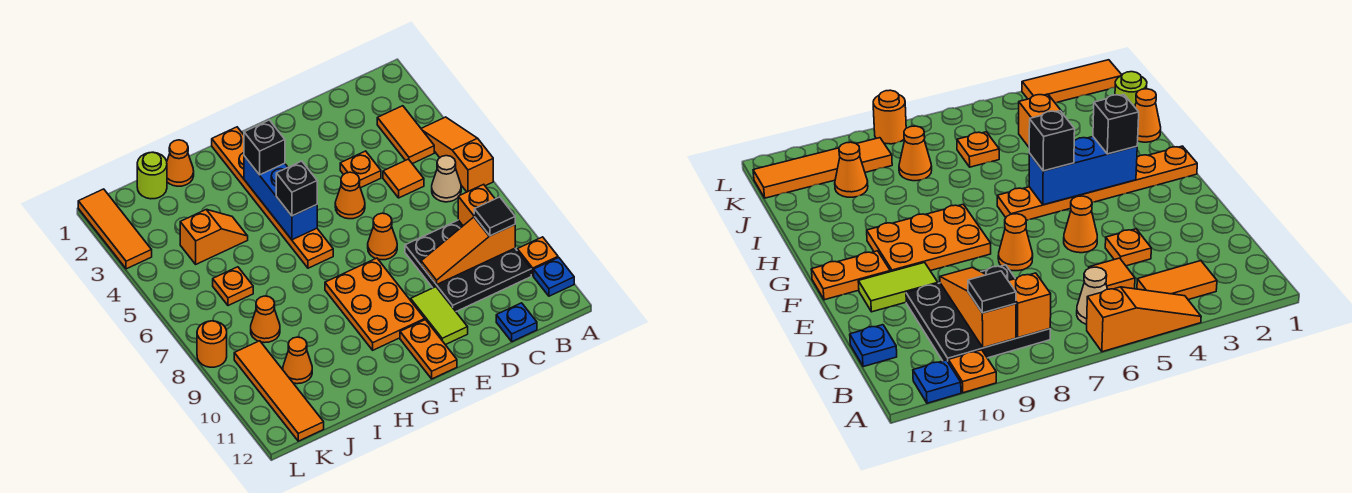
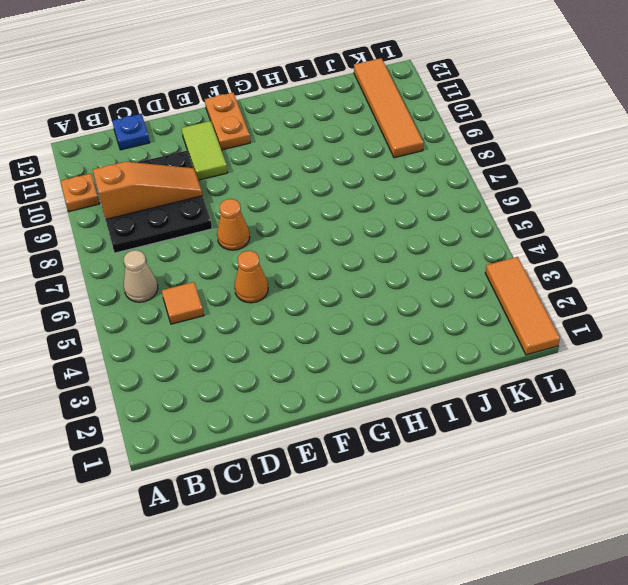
none -> orange 1x3 slope [421,117,493,192]
none -> blue 1x1 plate [534,258,574,296]
none -> orange 1x2 tile [377,106,434,164]
none -> orange 1x1 plate [340,151,381,188]

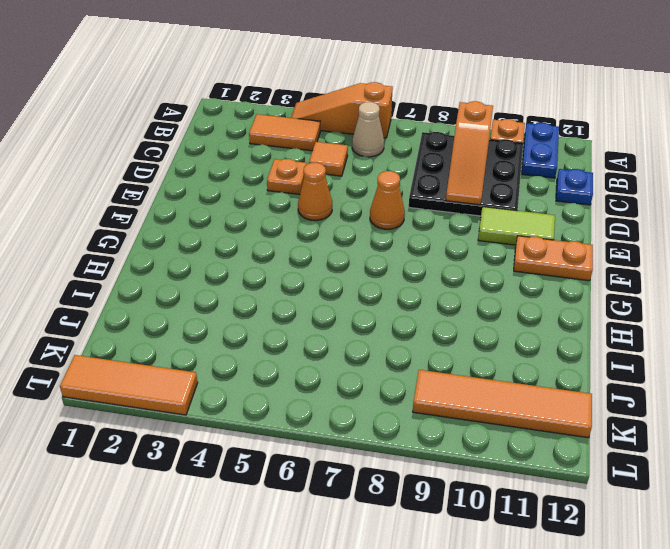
blue 1x2 plate [522,123,559,178] -> blue 1x1 plate [534,258,574,296]
none -> orange 2x3 plate [325,258,425,350]
none -> orange 1x6 plate [212,127,333,268]
none -> orange 1x1 cone [167,140,194,186]
none -> orange 1x2 slope [180,210,248,264]

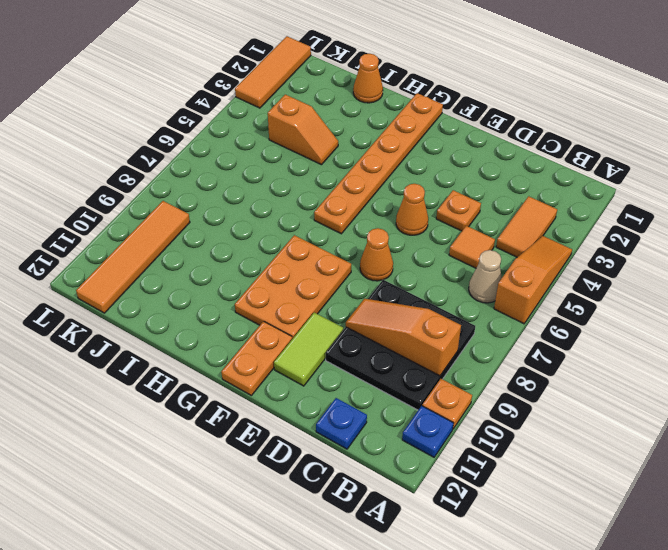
none -> lime 1x1 round brick [137,152,167,199]
none -> orange 1x1 plate [213,267,253,306]
none -> orange 1x1 cone [251,296,280,343]
none -> orange 1x1 cone [283,337,312,384]

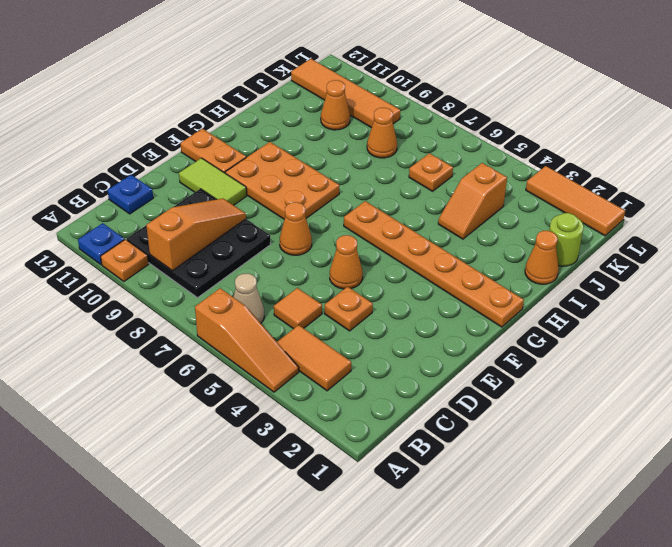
none -> orange 1x1 round brick [197,321,227,367]
none -> orange 1x1 brick [458,184,495,226]
none -> blue 1x3 brick [244,156,317,240]
none -> black 1x1 tile [474,197,515,236]

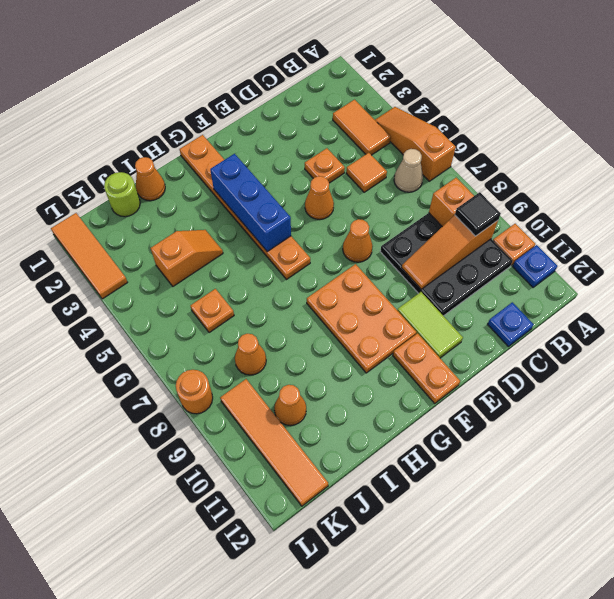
none -> black 1x1 brick [244,120,285,175]
none -> black 1x1 brick [276,161,317,216]

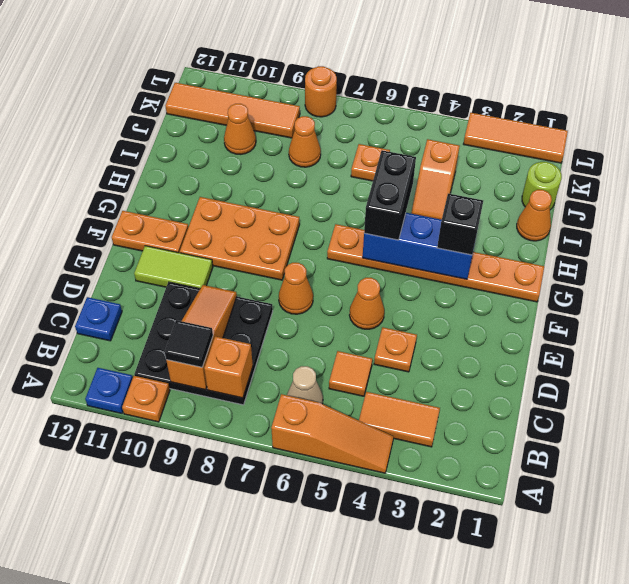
black 1x2 brick [364,150,416,240] -> black 1x1 brick [276,161,317,216]

